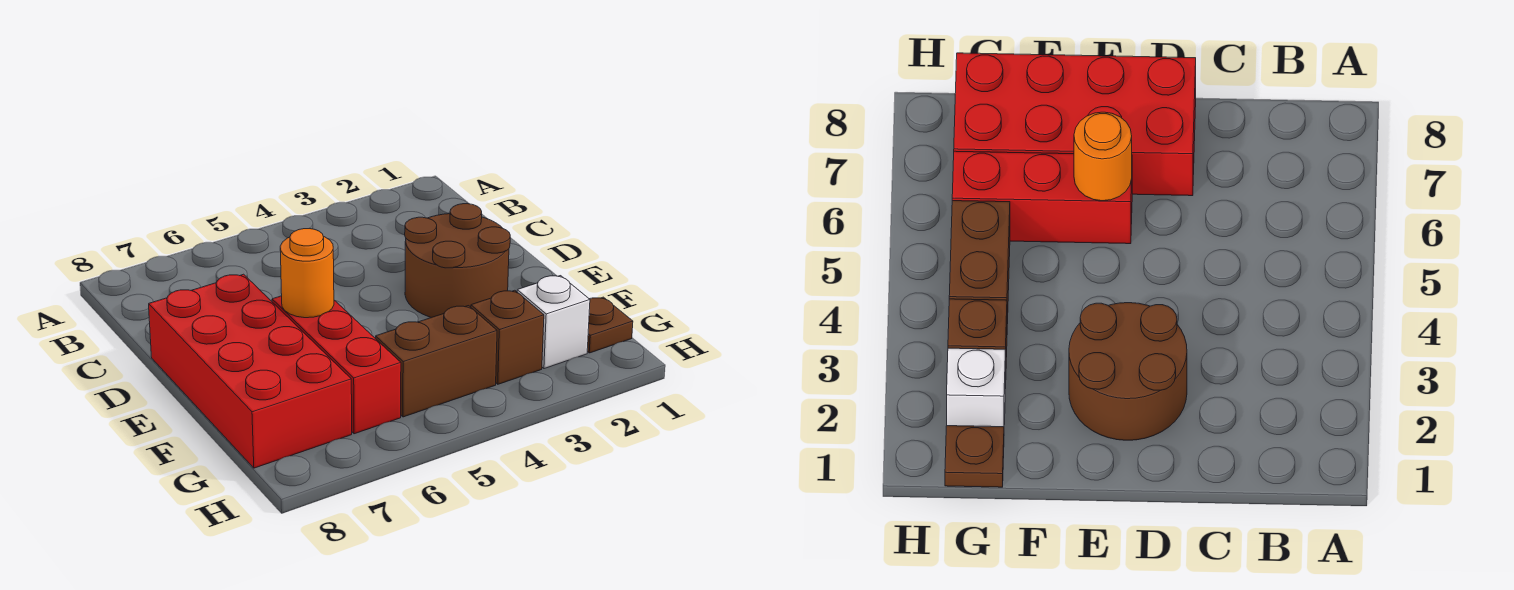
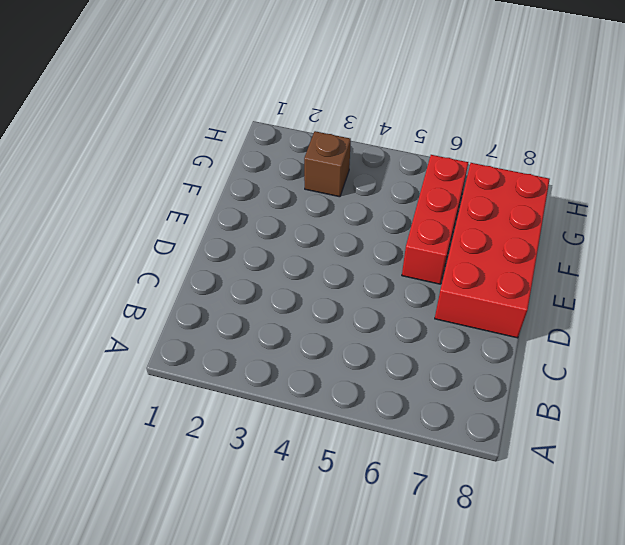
none -> brown 2x2 round brick [405,204,510,318]
none -> brown 1x1 plate [587,297,633,353]

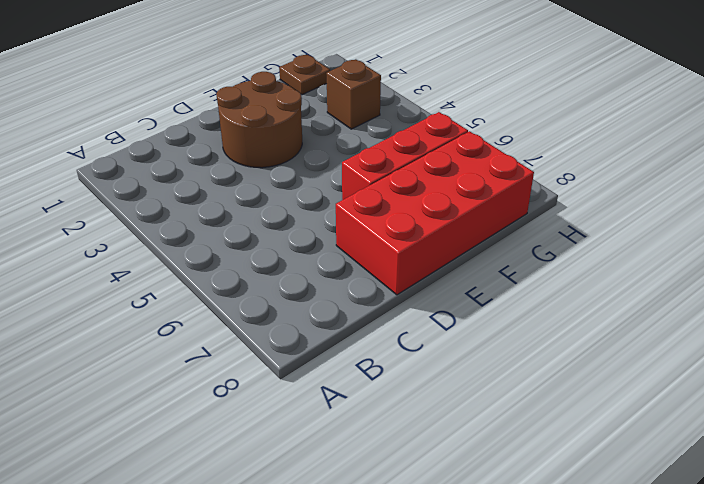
none -> white 1x1 brick [517,276,590,369]
none -> brown 1x2 brick [376,306,497,417]

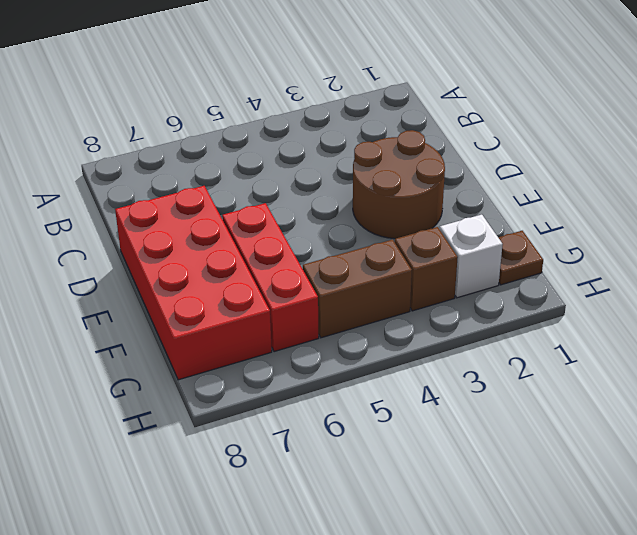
none -> orange 1x1 round brick [280,229,334,318]

